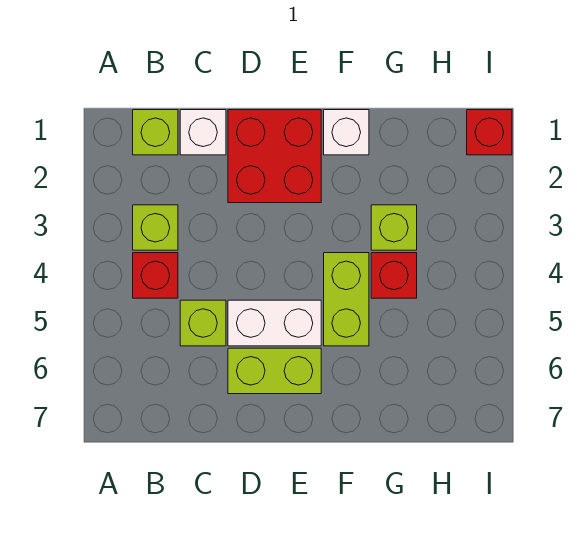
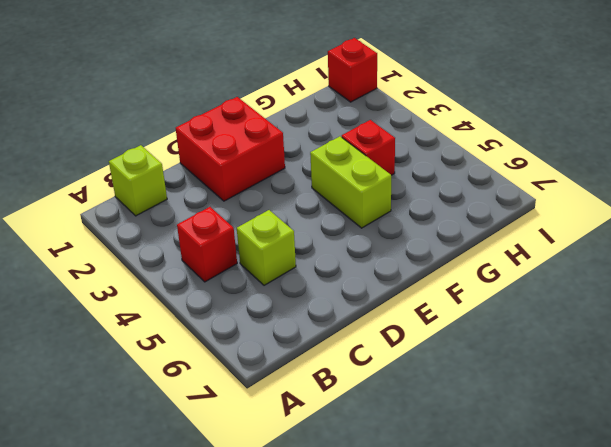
none -> lime 1x1 brick [133,205,178,250]
none -> white 1x1 brick [180,110,226,155]
none -> white 1x2 brick [228,300,321,346]

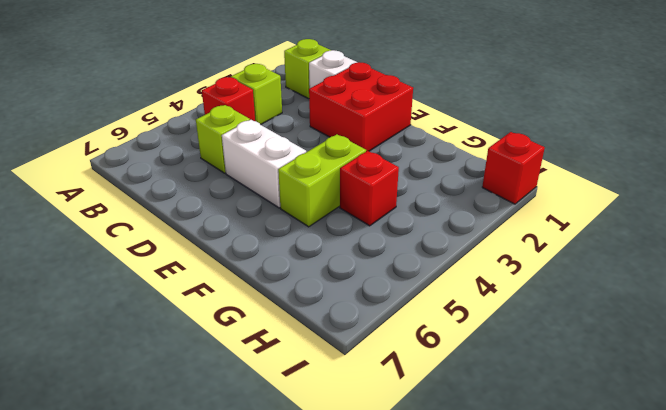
none -> lime 1x2 brick [228,348,321,394]
none -> white 1x1 brick [324,110,369,155]
none -> lime 1x1 brick [371,205,417,250]

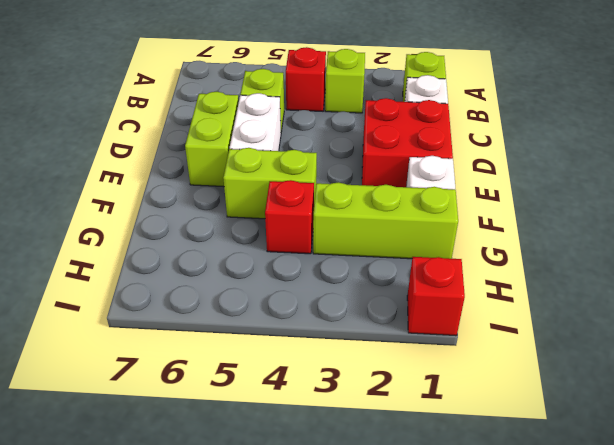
lime 1x3 brick [313,182,458,259] -> lime 1x1 brick [371,205,417,250]

